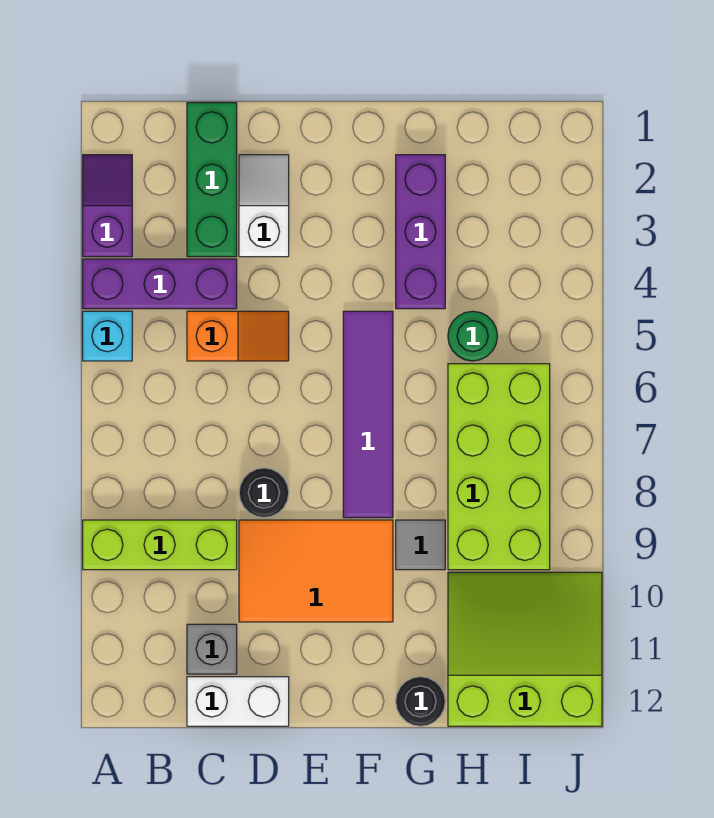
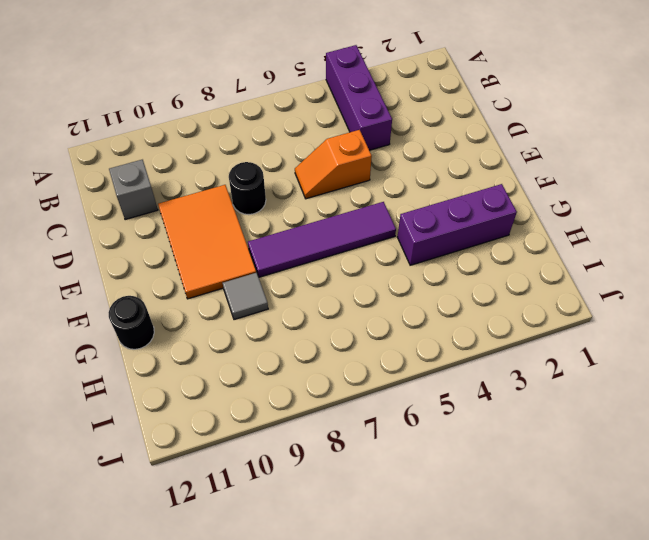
orange 1x2 slope [295,130,372,199] -> orange 1x2 slope turned to [187,311,289,361]
none -> purple 1x2 slope [83,155,132,257]
none -> cyan 1x1 brick [83,311,132,361]
none -> lime 1x3 brick [83,520,237,570]

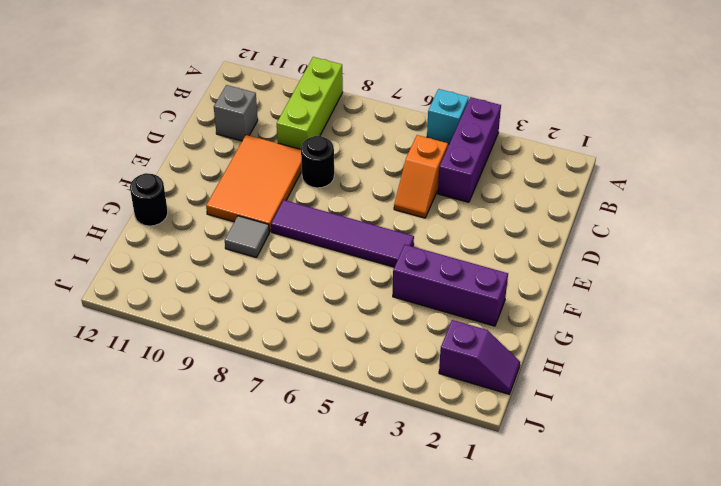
purple 1x2 slope [439,320,520,394] -> purple 1x2 slope moved to [83,155,132,257]
none -> green 1x3 brick [187,103,237,257]
none -> white 1x2 brick [187,677,289,726]
none -> white 1x2 slope [239,155,289,257]

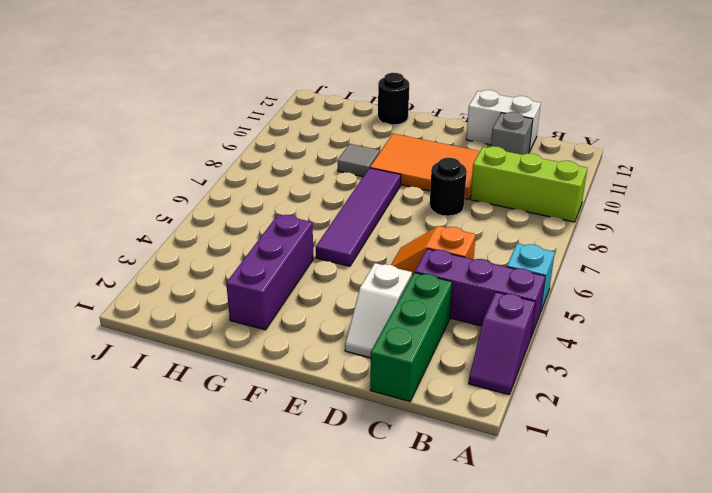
none -> green 1x1 round brick [448,311,497,361]
none -> lime 2x4 brick [448,364,550,570]
none -> lime 3x3 slope [448,572,602,726]

